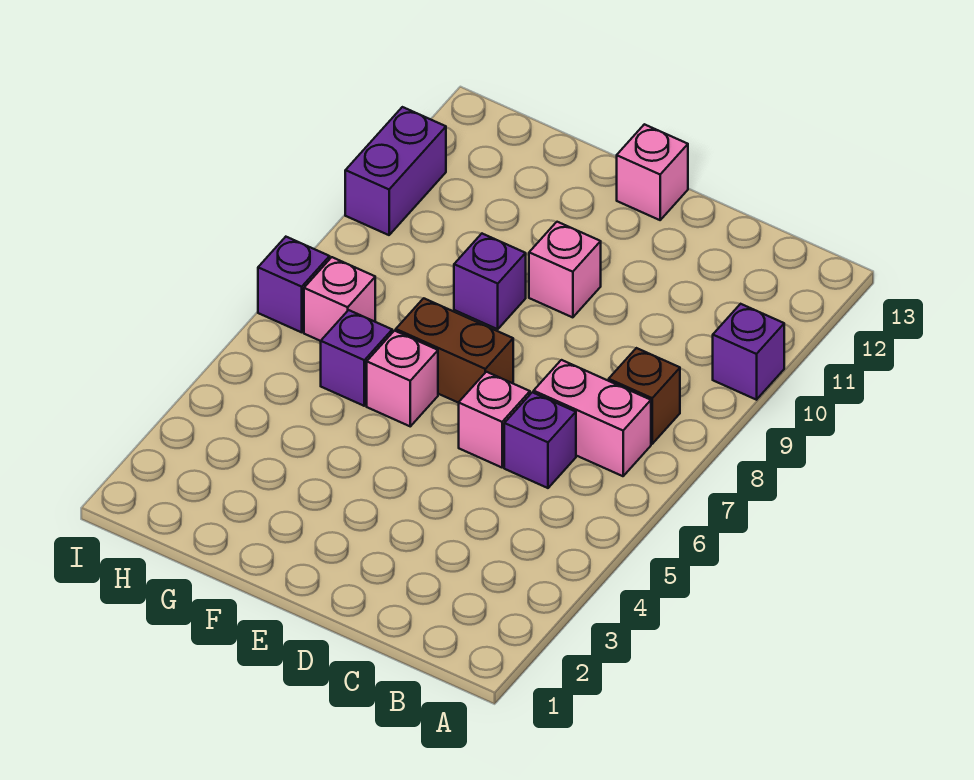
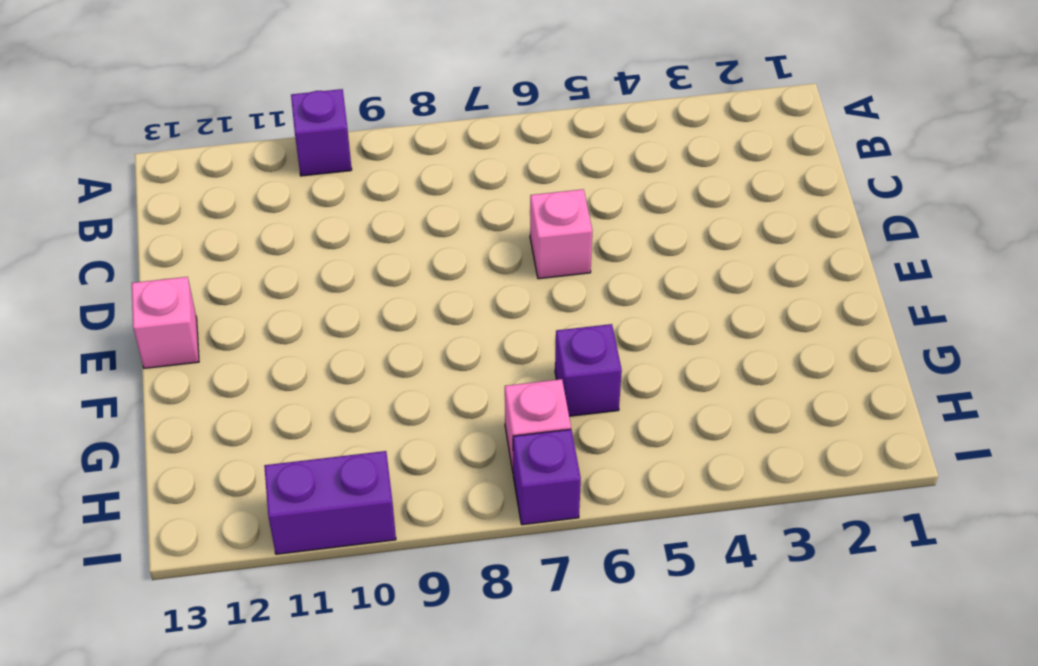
none -> pink 1x2 brick [534,360,651,476]
none -> brown 1x1 brick [609,348,680,444]
none -> purple 1x1 brick [504,392,576,488]

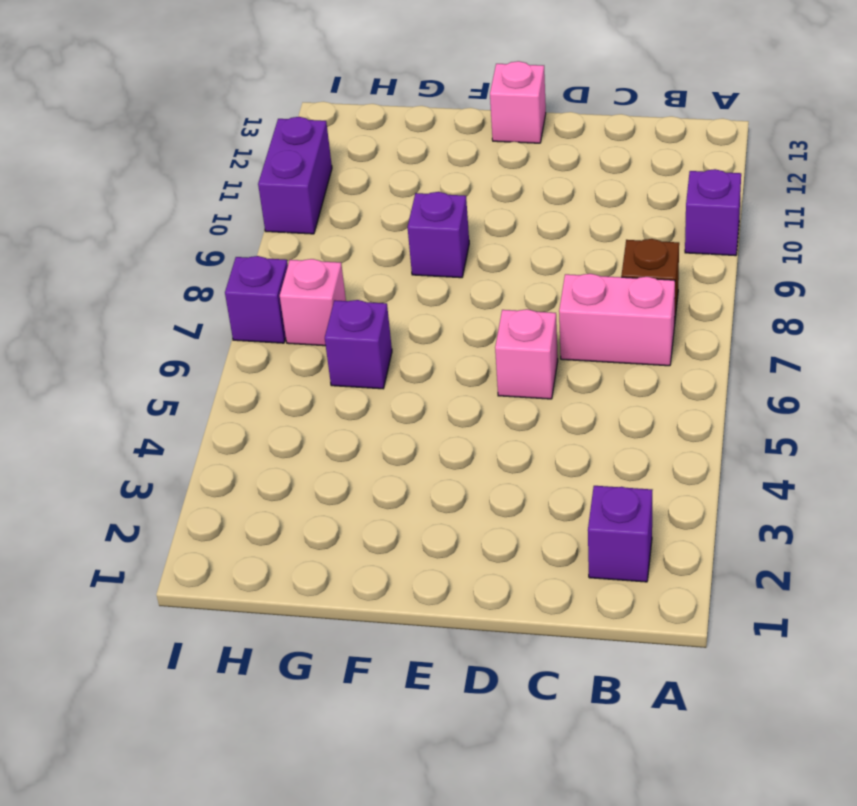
purple 1x1 brick [588,486,652,582] -> purple 1x1 brick moved to [504,392,576,488]
none -> brown 1x2 brick [396,298,513,403]
none -> pink 1x1 brick [529,222,601,317]
none -> pink 1x1 brick [367,331,438,426]

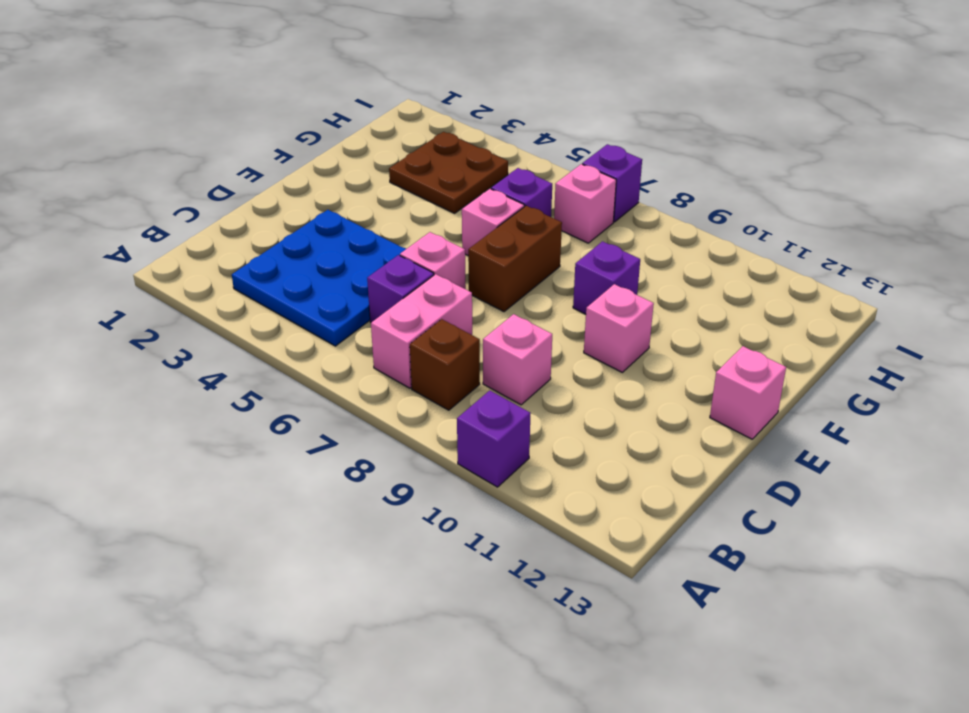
blue 3x3 plate [232,210,406,346] -> none
pink 1x1 brick [483,314,552,405] -> none
brown 2x2 plate [389,132,508,213] -> none
none -> purple 1x2 brick [345,107,446,235]

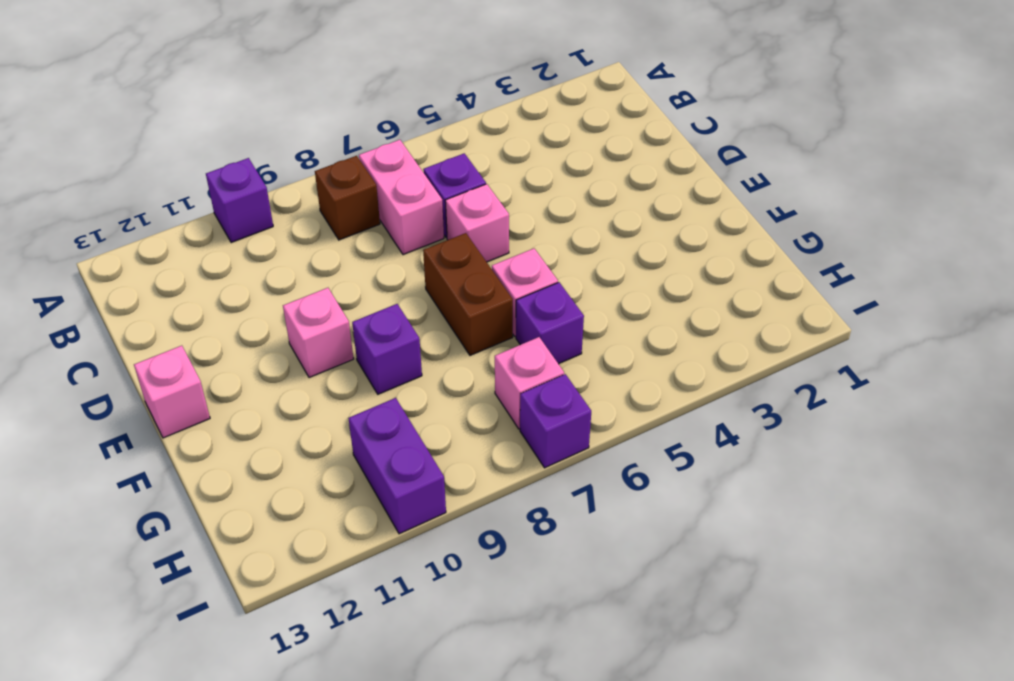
purple 1x2 brick [348,398,446,534] -> purple 1x2 brick turned to [345,107,446,235]

